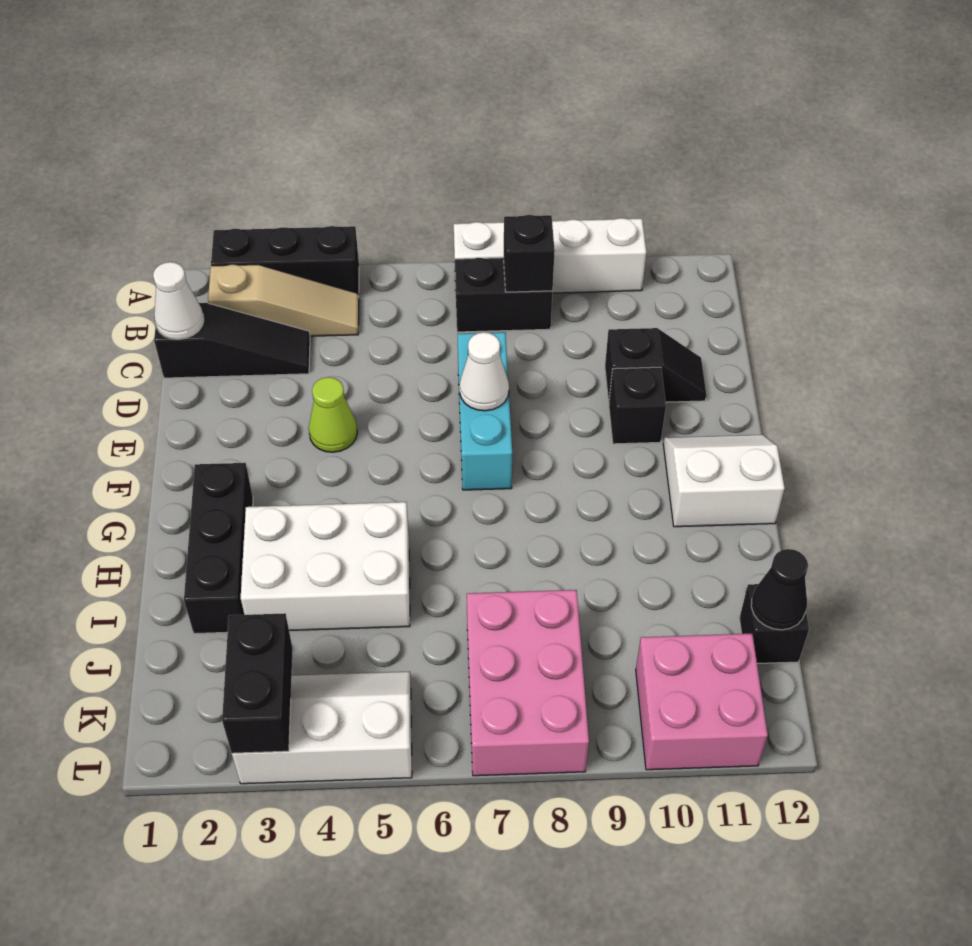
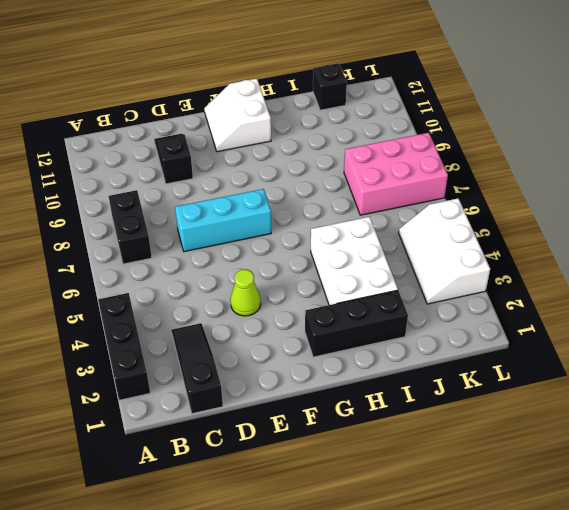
none -> white 1x4 brick [454,218,646,293]
none -> tan 1x3 slope [208,265,359,336]
none -> black 1x1 brick [609,367,666,444]

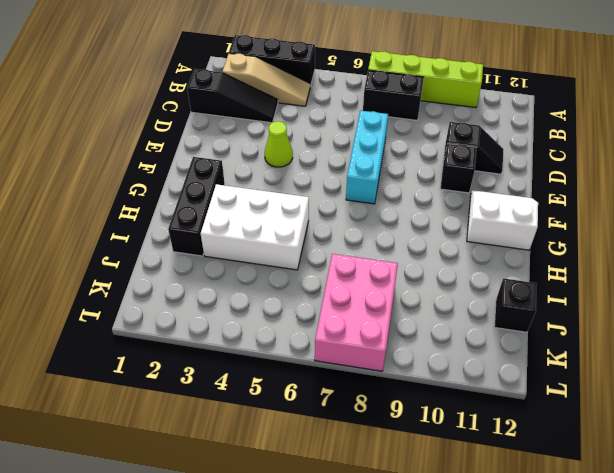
lime 1x4 brick [368,51,483,108] -> white 1x4 brick [454,218,646,293]
none -> white 2x3 slope [232,672,412,784]
none -> pink 2x2 brick [636,634,768,770]
none -> black 1x1 brick [504,215,555,292]

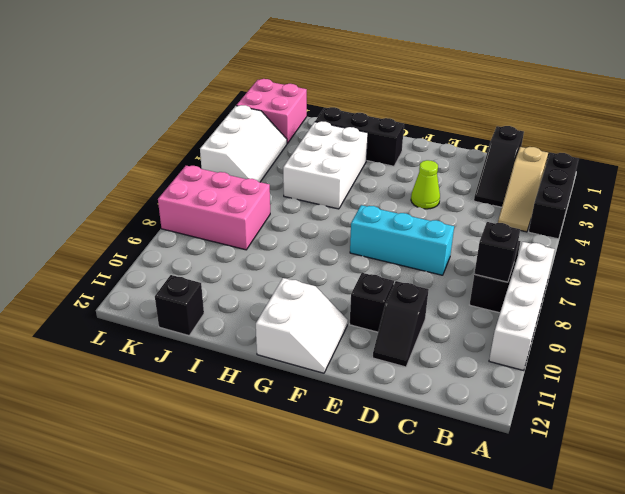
pink 2x2 brick [236,79,307,143] -> pink 2x2 brick moved to [636,634,768,770]
none -> white 1x1 cone [153,262,204,339]
none -> white 1x1 cone [459,332,509,411]
none -> black 1x1 cone [751,549,808,630]

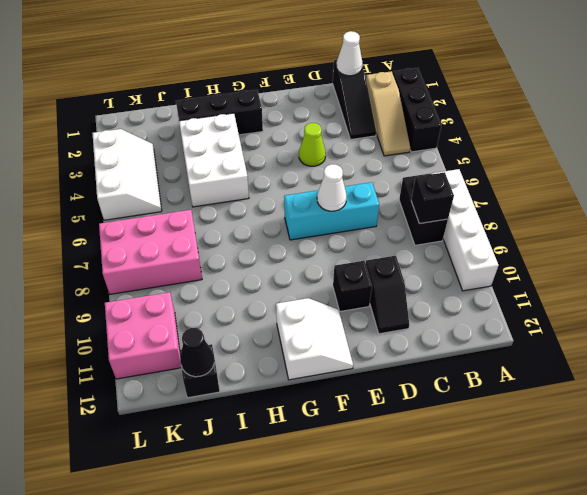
none -> black 1x2 brick [222,613,293,753]

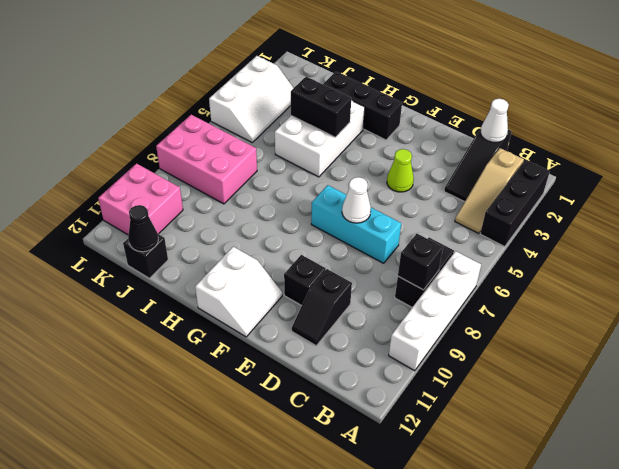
black 1x2 brick [291,77,351,137] -> black 1x2 brick moved to [222,613,293,753]

